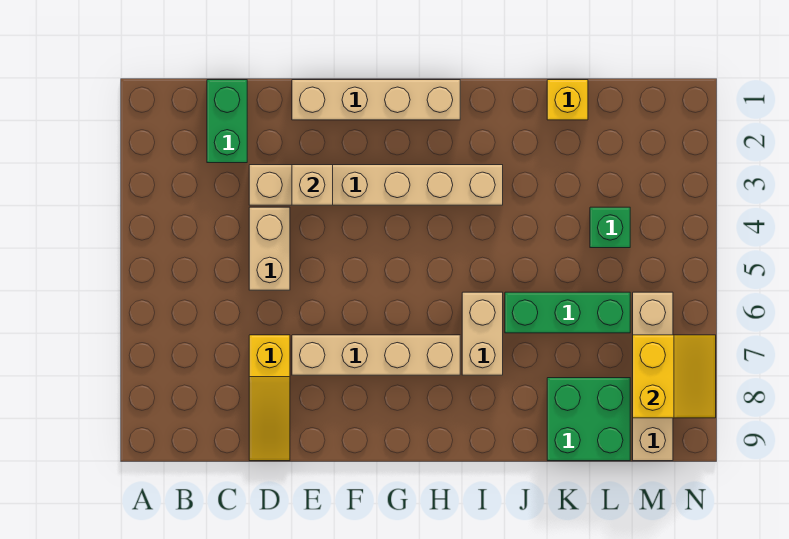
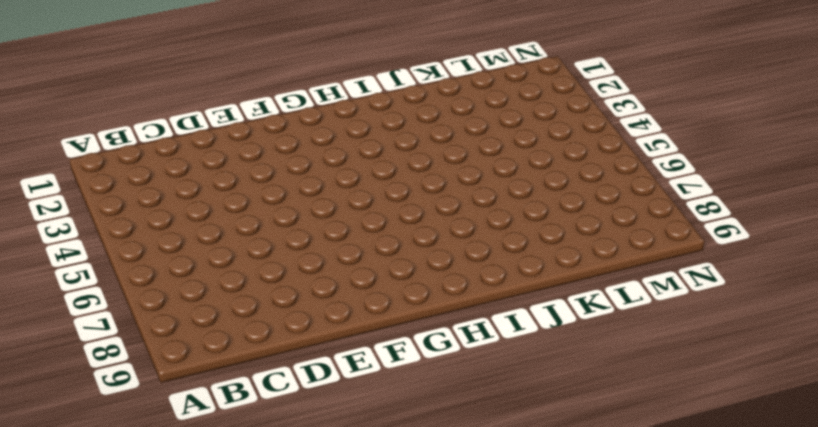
none -> green 1x2 brick [207,80,247,163]
none -> tan 1x6 brick [249,165,503,205]
none -> tan 1x2 brick [249,207,290,290]

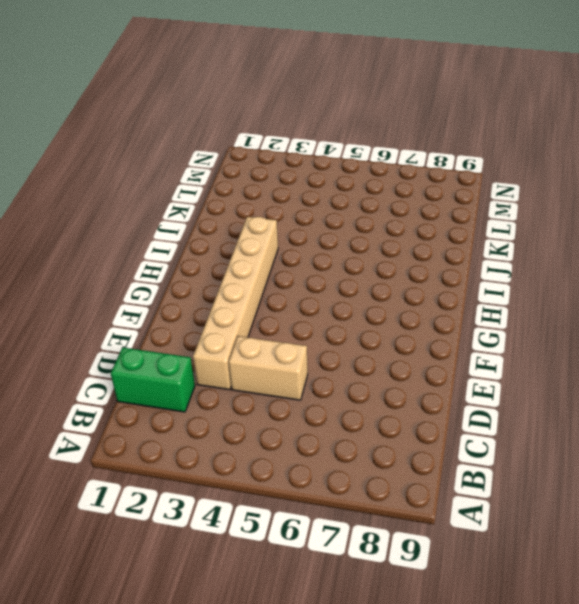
none -> yellow 1x3 slope [249,335,290,461]
none -> tan 1x4 brick [292,80,460,120]
none -> tan 1x4 brick [292,335,460,375]

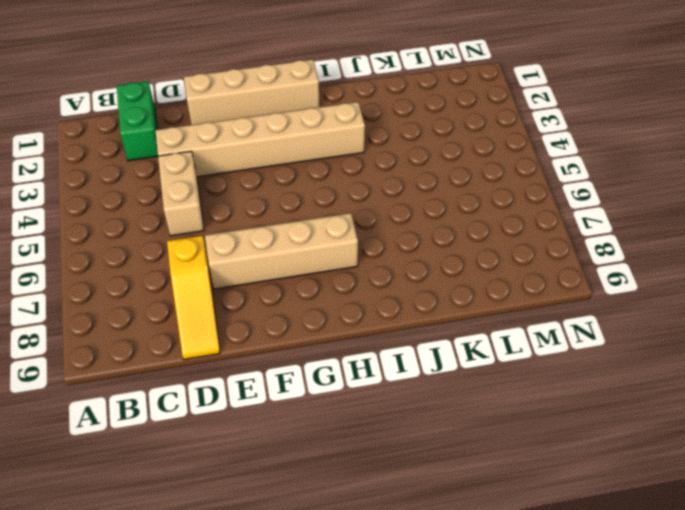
none -> tan 1x2 brick [462,292,503,375]
none -> green 1x3 brick [505,292,630,333]
none -> yellow 1x1 brick [547,80,588,120]

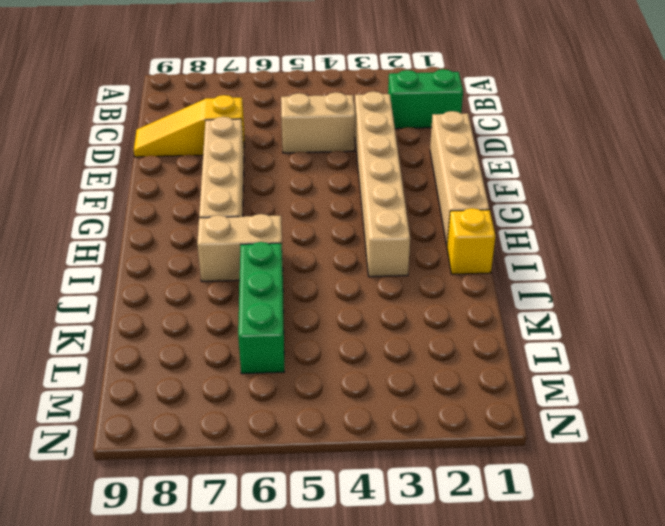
yellow 1x1 brick [447,208,495,274] -> yellow 1x1 brick moved to [547,80,588,120]
none -> green 2x2 brick [547,378,630,461]
none -> green 1x1 brick [590,207,630,248]
none -> tan 1x4 brick [633,292,673,461]

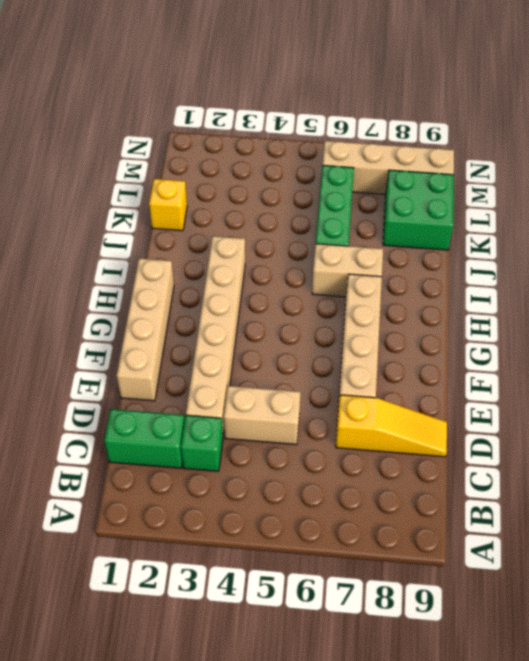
green 1x1 brick [181,415,223,471] -> green 1x1 brick moved to [590,207,630,248]
none -> tan 1x1 brick [292,165,333,205]
none -> yellow 2x2 slope [633,335,716,418]

